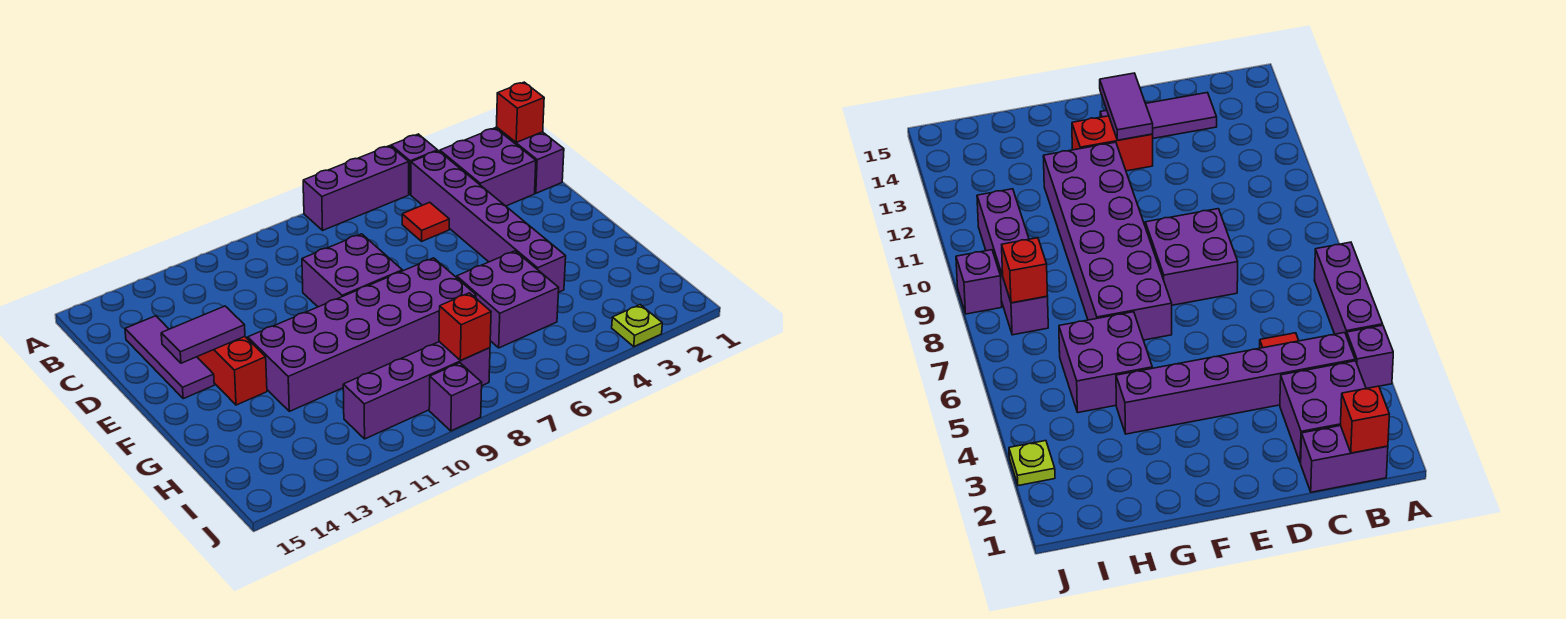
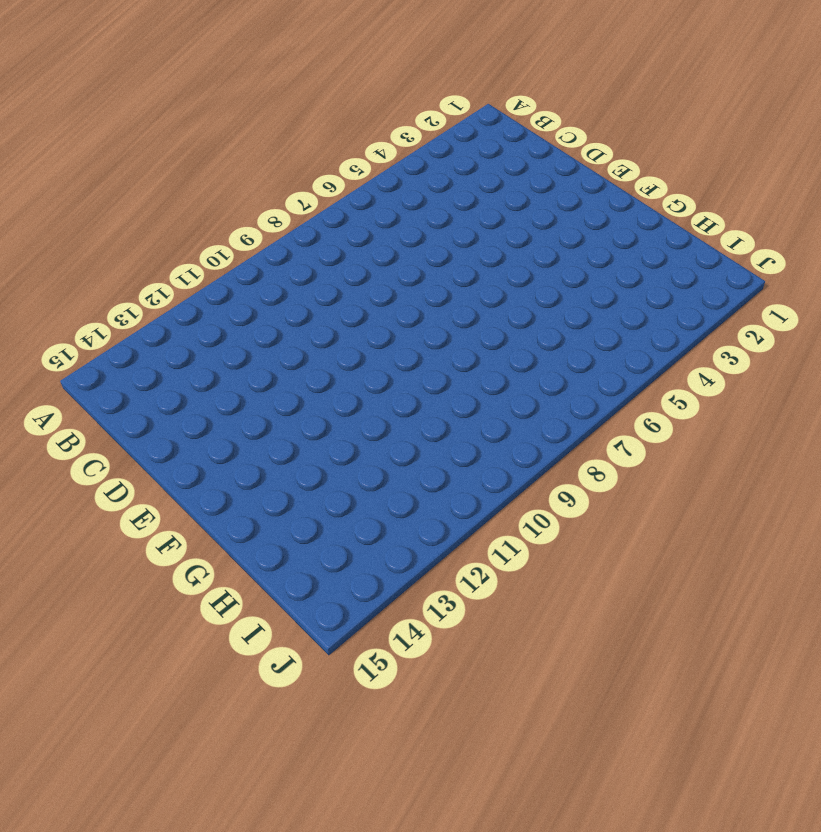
none -> purple 1x1 brick [391,134,438,195]
none -> purple 1x3 brick [303,146,409,230]
none -> purple 1x2 brick [496,128,564,193]

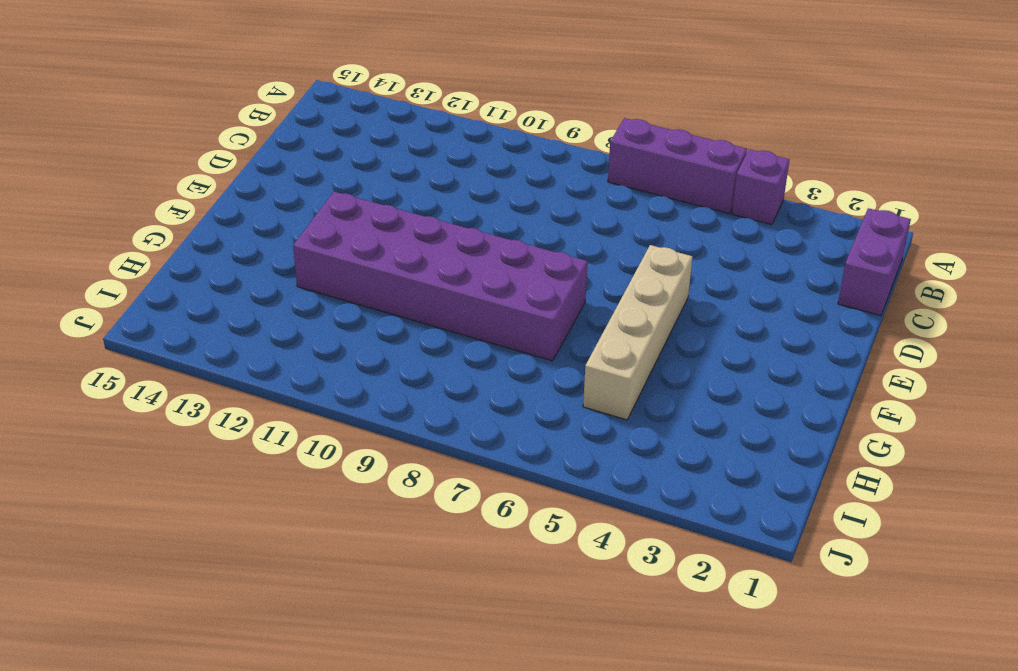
tan 1x4 brick [583,245,692,420] -> purple 2x2 brick [457,251,559,348]
none -> purple 2x2 brick [440,128,536,206]
none -> purple 1x6 brick [411,151,566,292]
none -> red 1x1 tile [402,202,449,241]

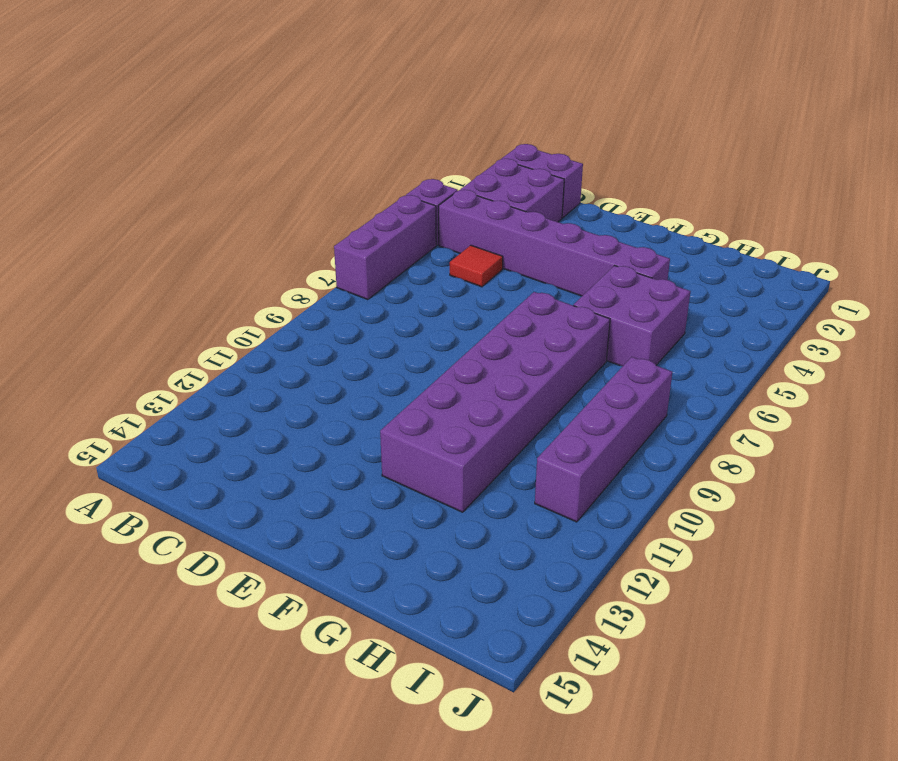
none -> purple 1x3 tile [125,316,214,399]
none -> purple 2x2 brick [302,234,402,307]
none -> red 1x2 brick [197,337,267,405]

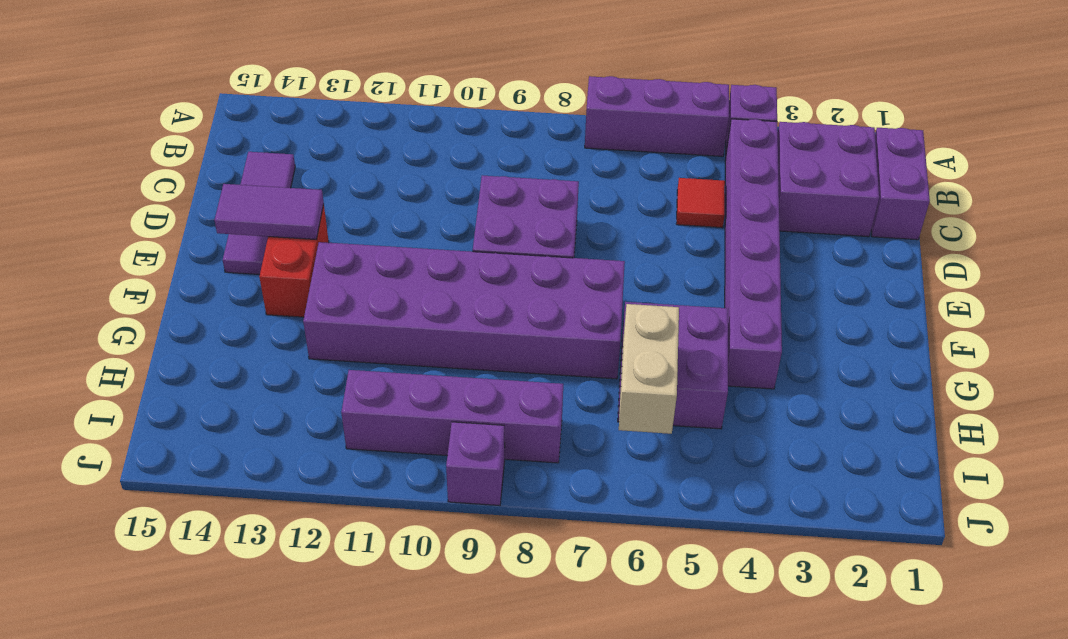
tan 1x2 brick [619,304,679,434] -> none
none -> lime 1x1 plate [612,305,662,346]
none -> red 1x1 brick [497,82,544,142]
none -> red 1x1 brick [439,293,491,360]

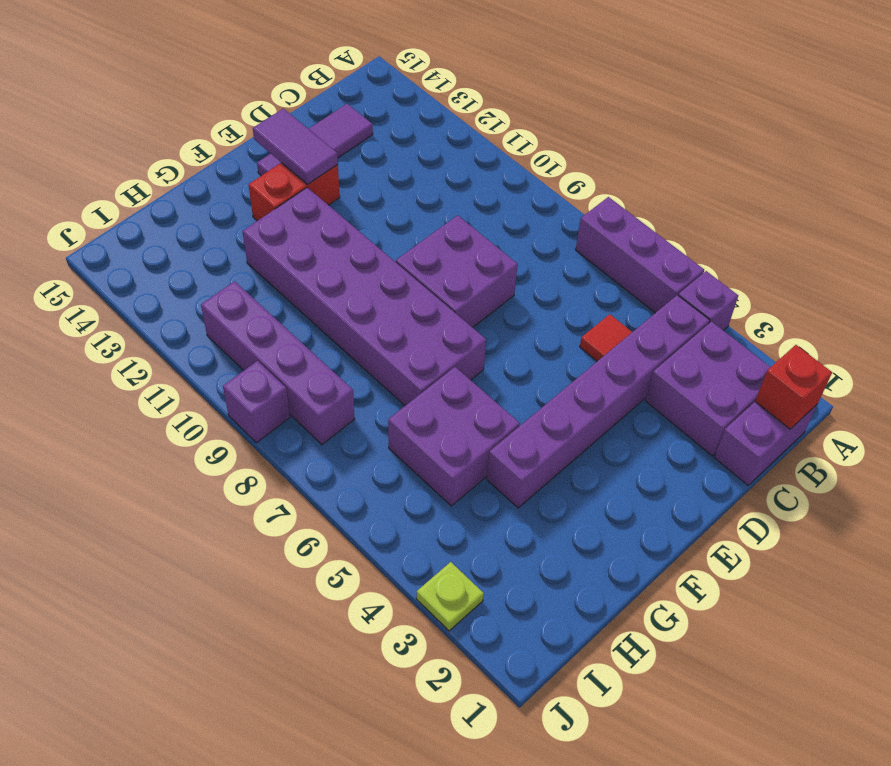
none -> red 1x1 brick [439,293,491,360]

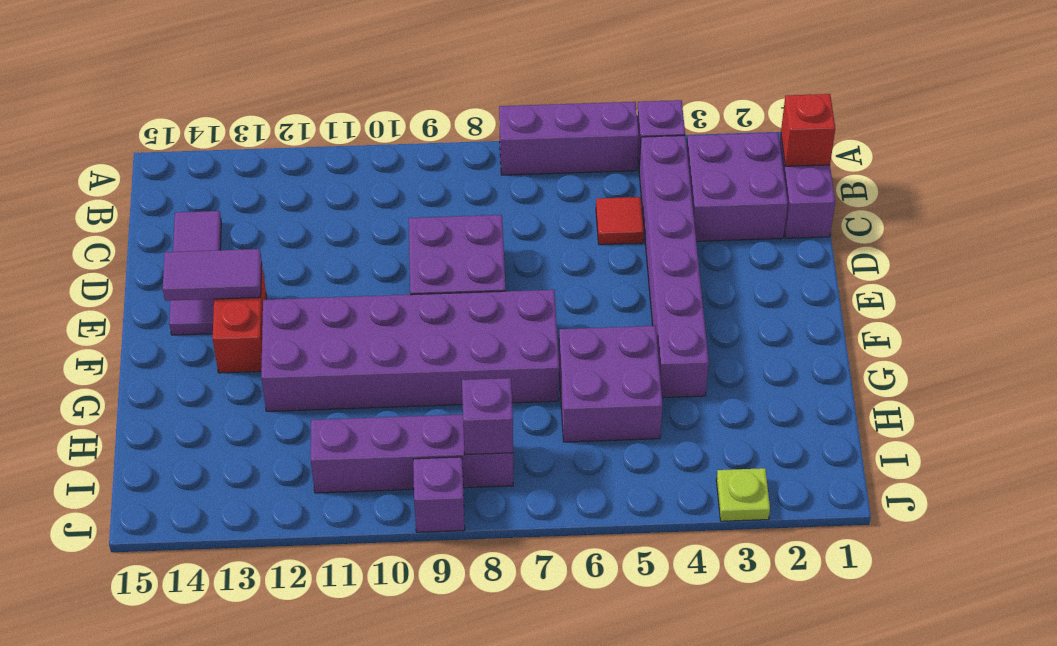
purple 1x1 brick [462,378,513,455] -> red 1x1 brick [439,293,491,360]

